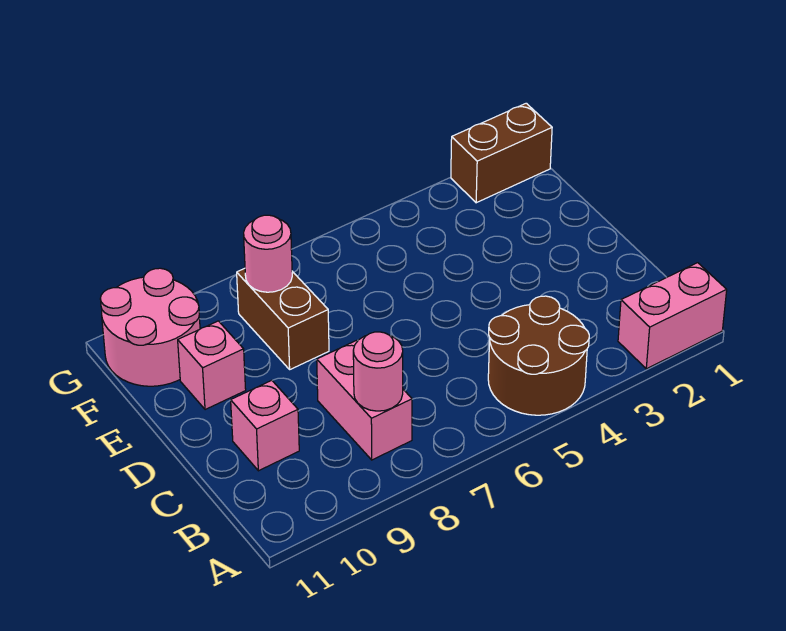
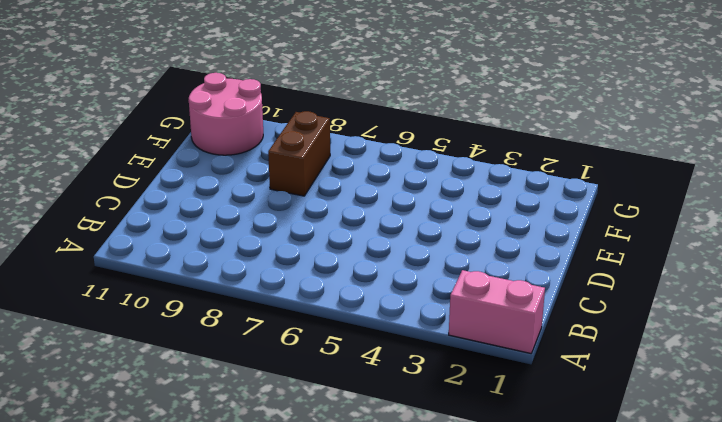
none -> brown 2x2 round brick [488,296,589,415]
none -> pink 1x2 brick [317,340,412,460]

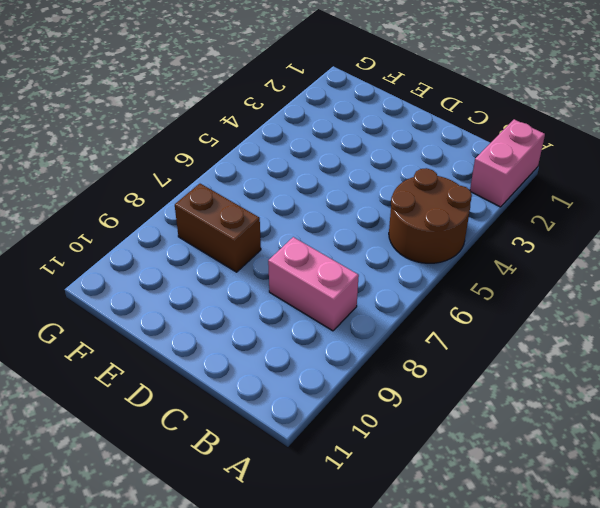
none -> pink 1x1 brick [231,380,299,471]
none -> pink 1x1 brick [178,321,246,410]

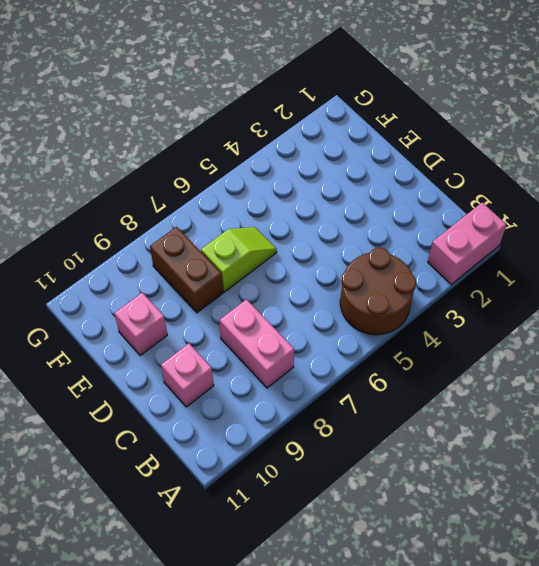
lime 1x2 slope [201,227,277,292] -> none
none -> pink 2x2 round brick [100,268,200,386]
none -> brown 1x2 brick [451,103,552,203]

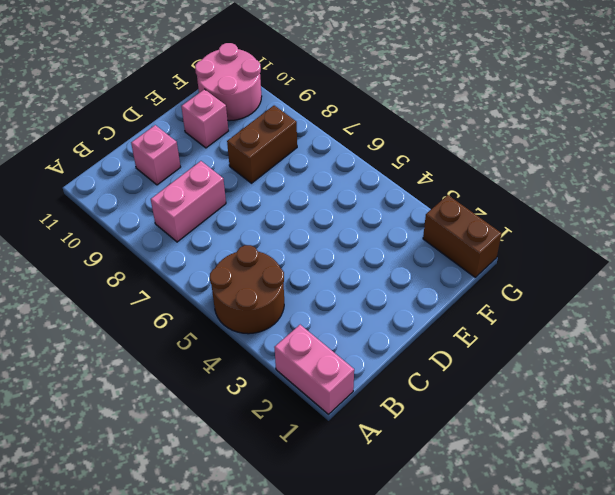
none -> pink 1x1 round brick [353,332,403,411]
none -> pink 1x1 round brick [244,215,292,292]

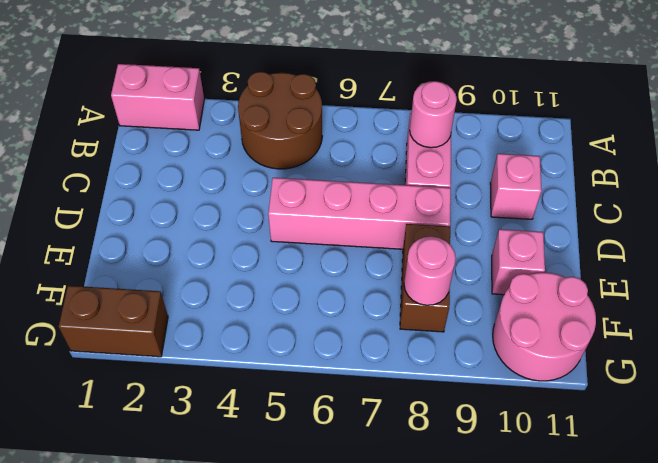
pink 1x4 brick [268,178,451,249] -> none

